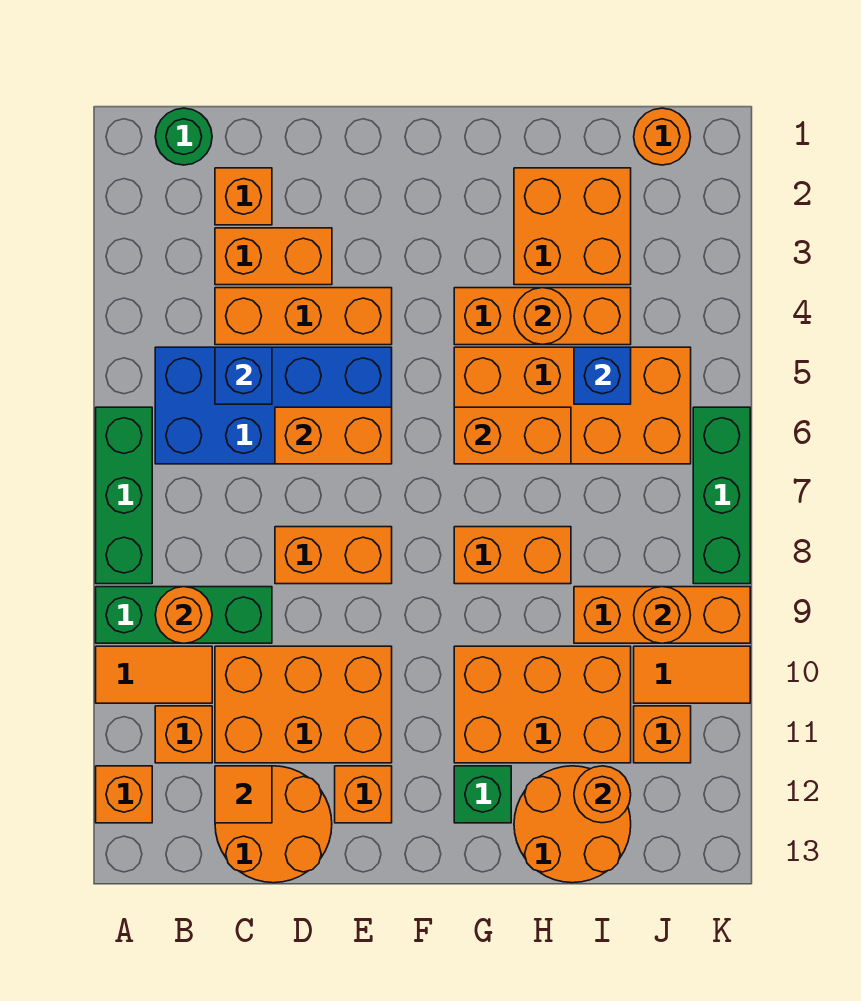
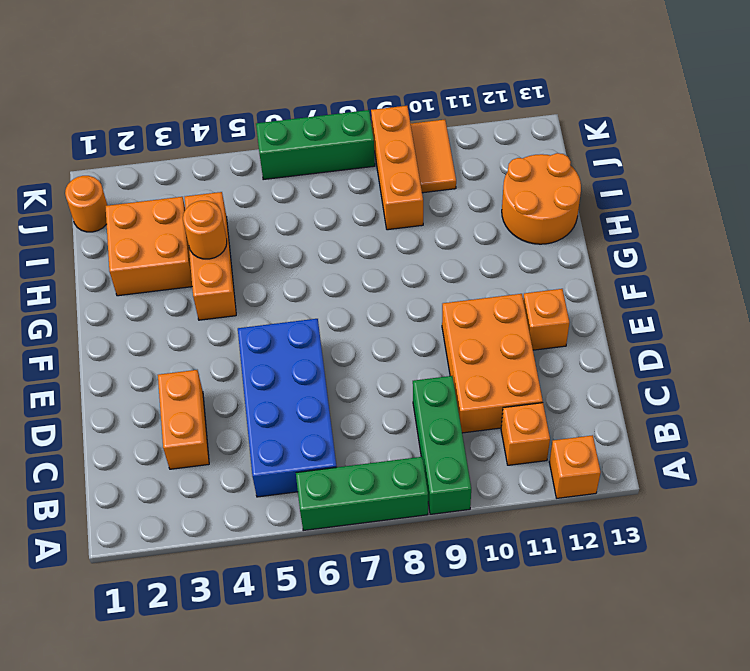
none -> orange 1x2 tile [96,646,212,703]
none -> green 1x1 round brick [155,108,212,165]
none -> orange 1x1 brick [215,168,272,225]
none -> orange 1x3 brick [215,288,392,345]

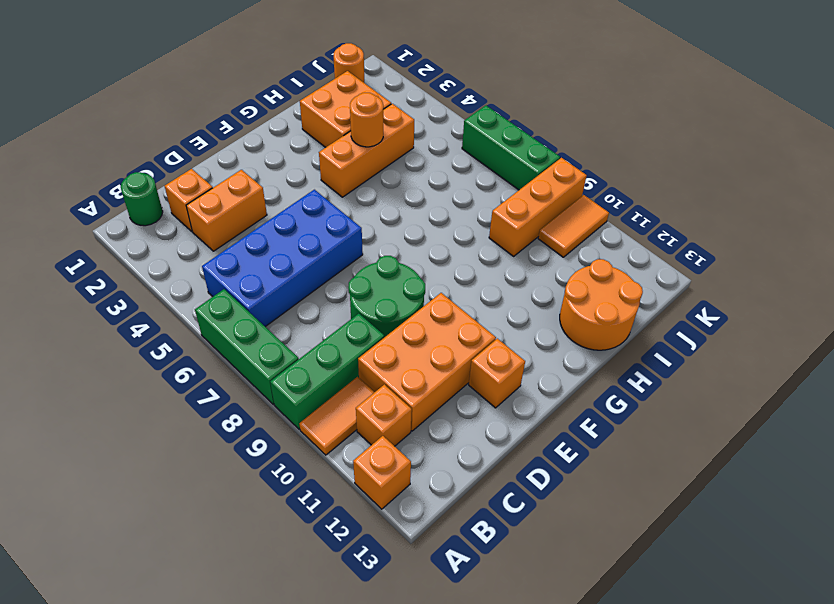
green 2x2 round brick [348,256,425,337] -> orange 1x2 brick [275,527,392,584]
none -> orange 1x3 brick [215,288,392,345]
none -> orange 2x2 round brick [215,766,332,883]
none -> orange 2x4 brick [454,347,691,464]
none -> orange 1x2 brick [454,527,571,584]

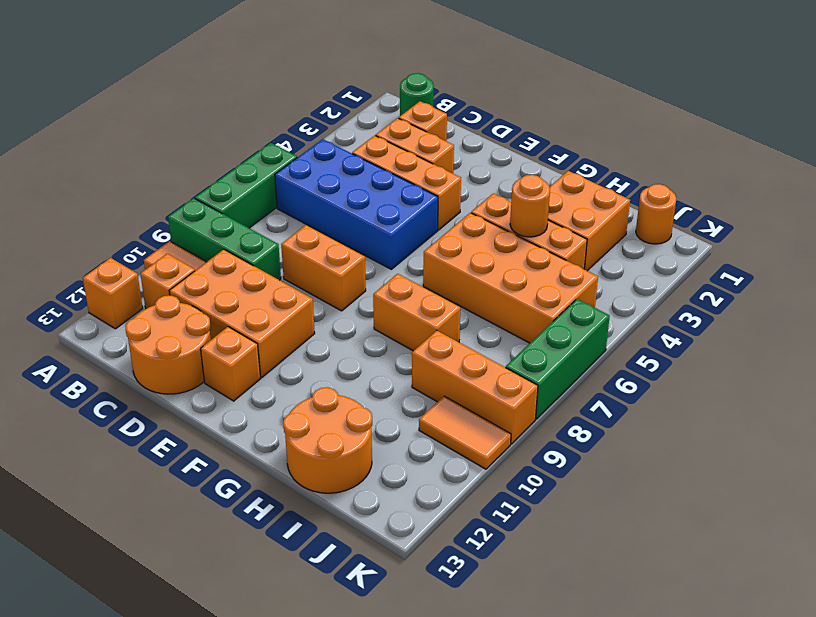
none -> orange 2x3 brick [454,646,631,763]
none -> green 1x1 brick [454,766,511,823]
none -> orange 1x1 brick [634,706,691,763]
none -> orange 1x1 round brick [155,587,212,643]

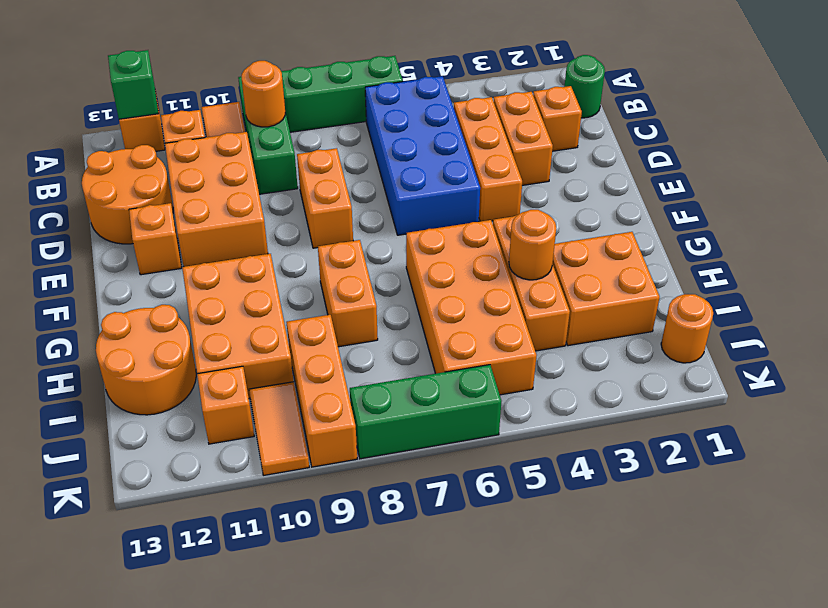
green 1x1 brick [108,50,159,119] -> green 1x1 brick moved to [454,766,511,823]
none -> blue 1x1 brick [215,347,272,404]
none -> orange 1x1 tile [215,766,272,823]
none -> orange 1x2 brick [275,407,392,464]
none -> orange 1x2 brick [454,407,571,464]

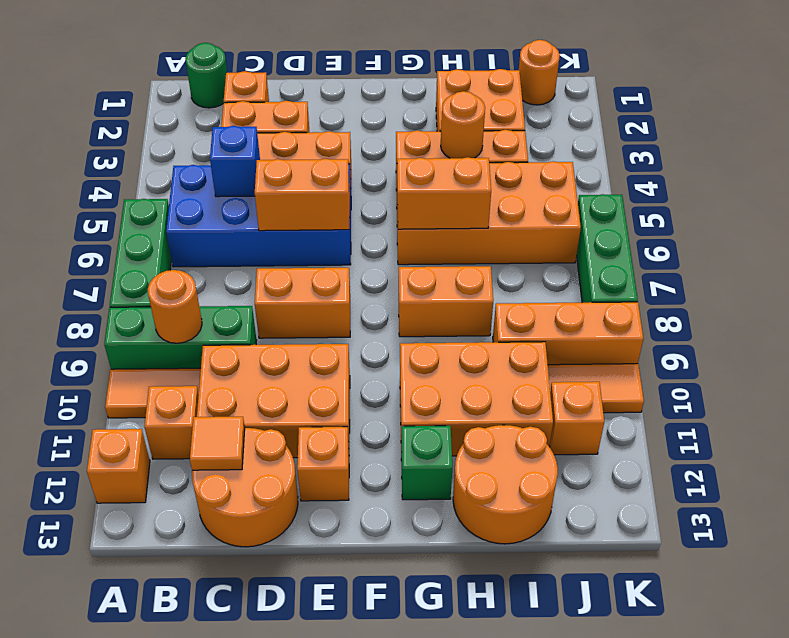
none -> blue 1x1 brick [574,347,631,404]
none -> orange 1x1 round brick [574,766,631,823]
none -> orange 1x1 round brick [634,587,690,643]

